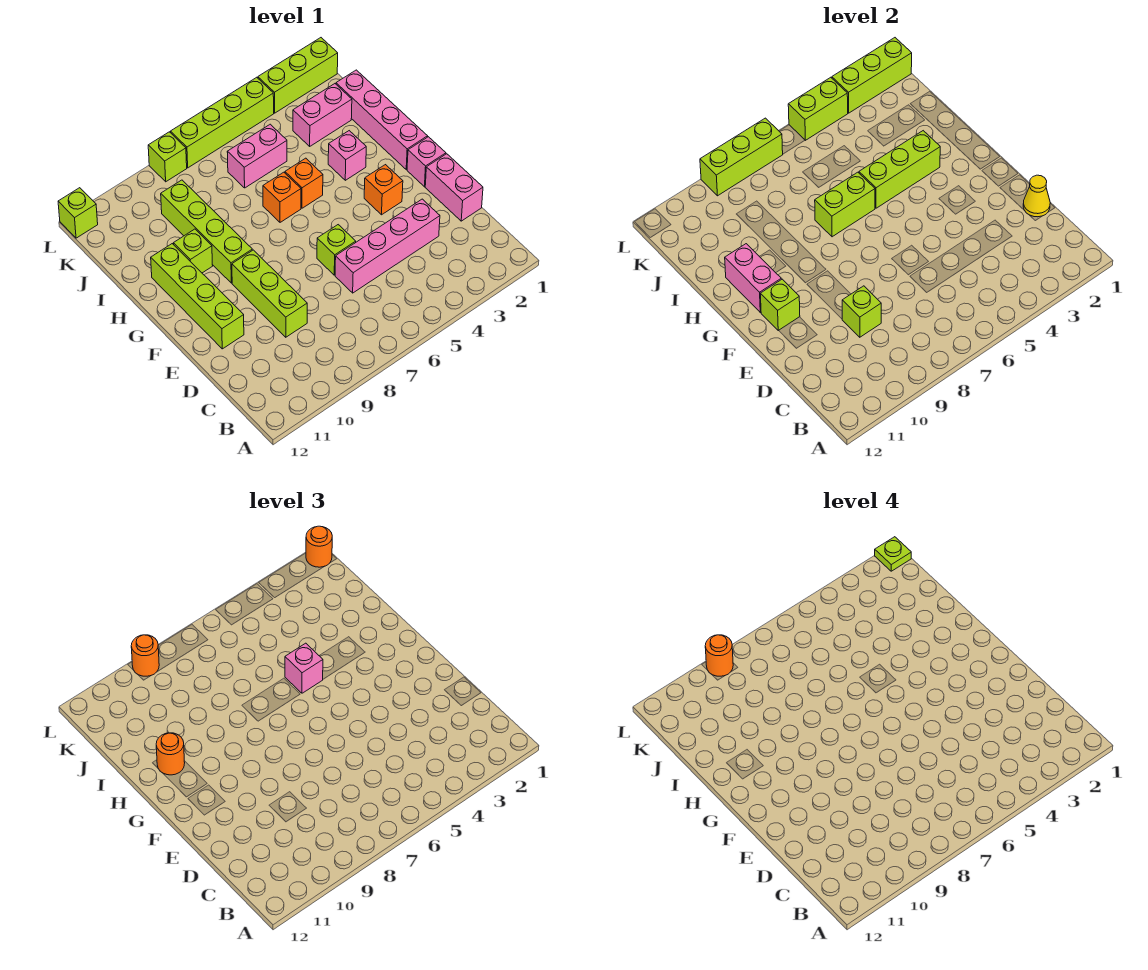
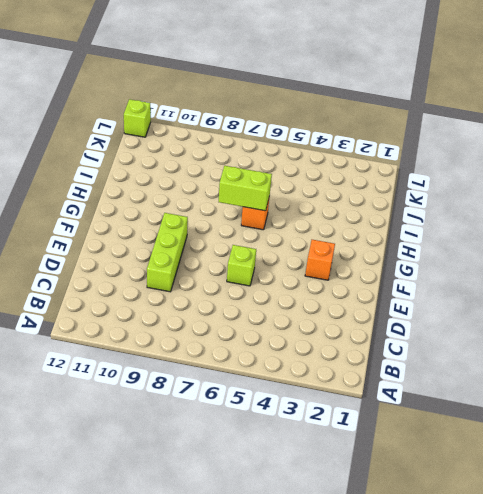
none -> pink 1x2 brick [425,154,483,221]
none -> pink 1x4 brick [335,199,440,293]
none -> lime 1x4 brick [151,244,244,349]
none -> pink 1x1 brick [407,137,446,187]

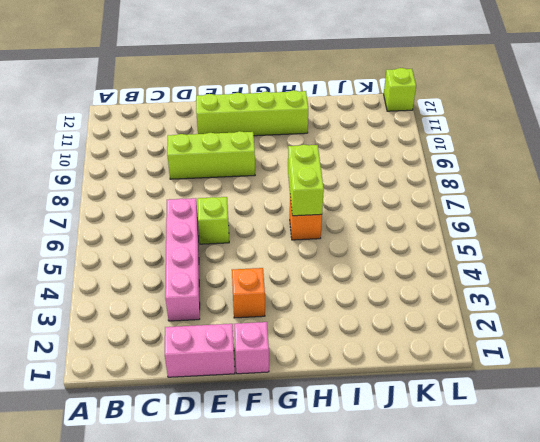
none -> pink 1x4 brick [336,70,428,170]
none -> lime 1x4 brick [161,180,252,283]
none -> pink 1x1 brick [328,131,366,180]
none -> orange 1x1 brick [285,158,323,208]

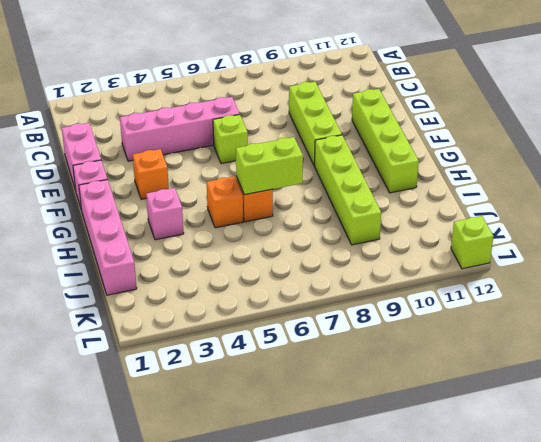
none -> lime 1x1 brick [173,229,213,273]
none -> pink 1x2 brick [293,84,352,146]
none -> pink 1x2 brick [227,124,287,188]
none -> lime 1x3 brick [258,38,338,113]

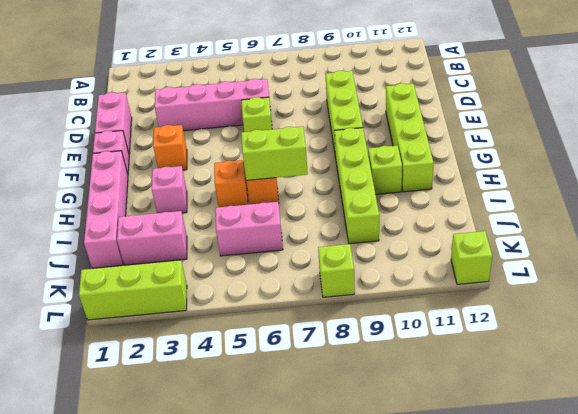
none -> lime 1x4 brick [170,77,274,168]
none -> yellow 1x1 cone [1023,175,1050,217]
none -> lime 1x1 brick [842,286,881,337]
none -> lime 1x1 brick [760,279,800,331]

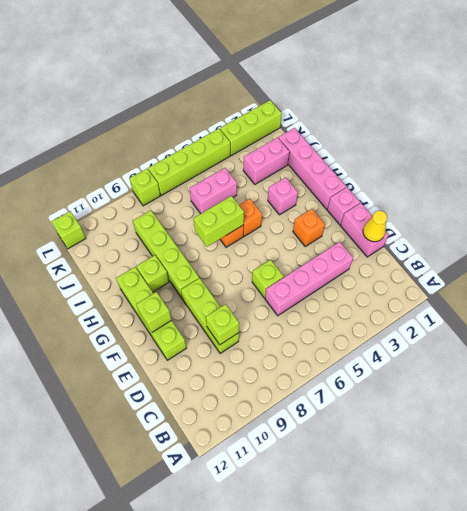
none -> pink 1x2 brick [725,244,781,313]
none -> lime 1x3 brick [859,131,940,208]
none -> lime 1x3 brick [832,38,912,113]
none -> lime 1x2 brick [788,77,848,140]

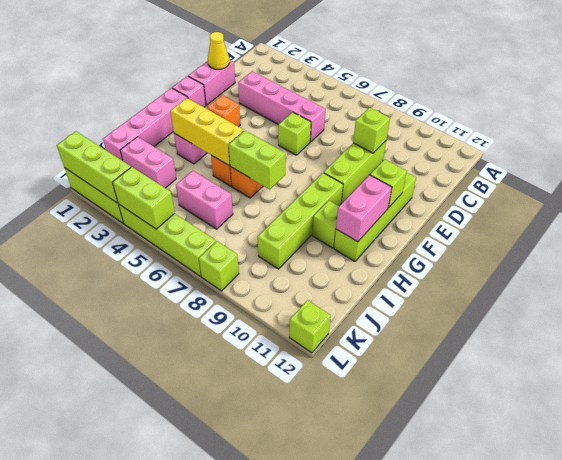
yellow 1x3 brick [170,98,244,166] -> lime 1x3 brick [859,131,940,208]
none -> lime 1x3 brick [700,118,783,196]
none -> pink 1x1 brick [285,643,323,693]
none -> orange 1x1 round brick [156,733,185,775]
none -> orange 1x1 round brick [306,526,332,567]

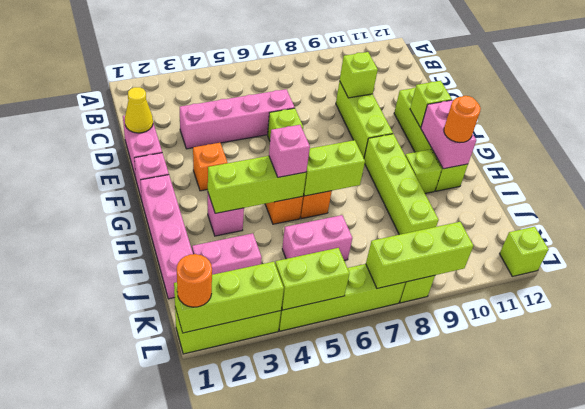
none -> orange 1x1 round brick [131,635,159,676]
none -> lime 1x1 plate [875,537,911,571]
none -> orange 1x1 round brick [705,635,733,676]

